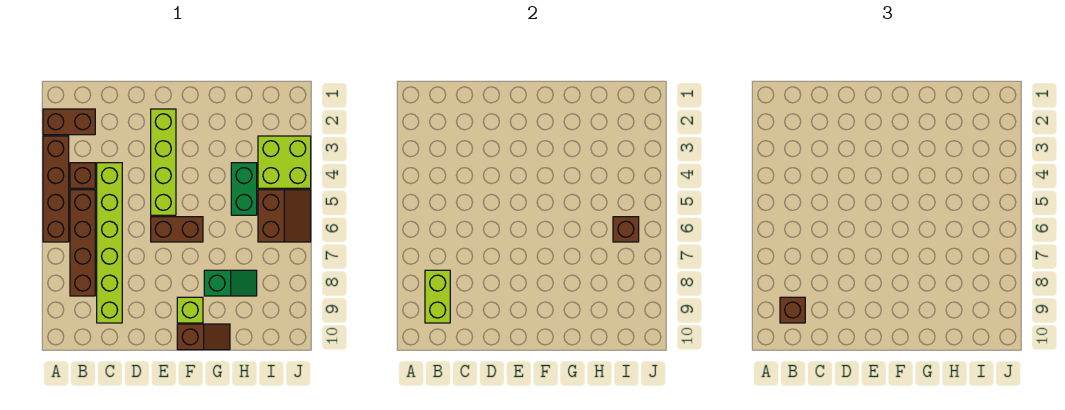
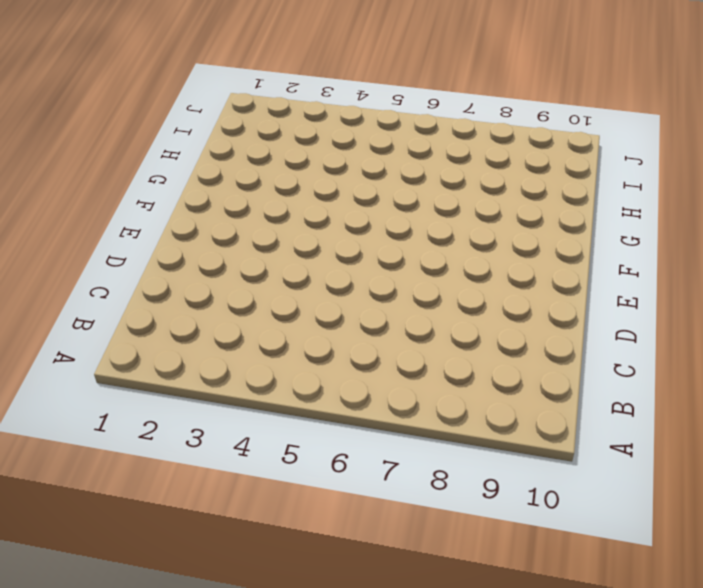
none -> brown 1x2 brick [43,109,95,135]
none -> brown 1x4 brick [43,136,69,242]
none -> brown 1x1 brick [70,163,95,188]

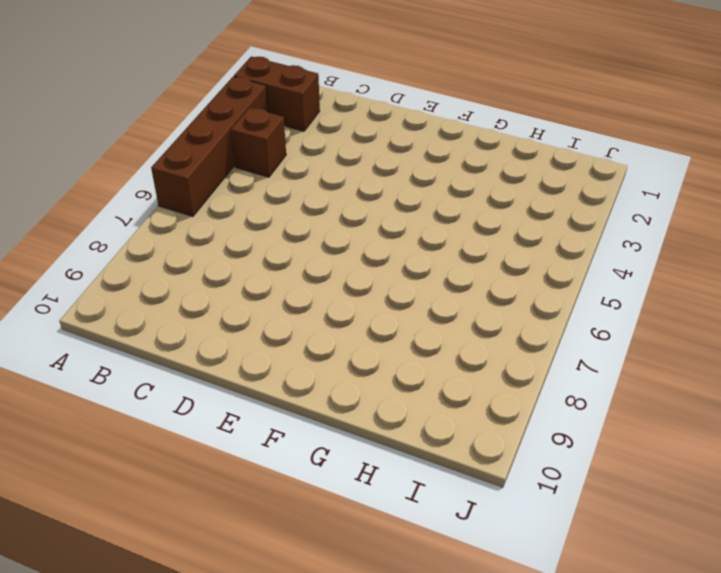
none -> brown 1x4 brick [70,190,95,296]
none -> lime 1x6 brick [97,163,122,323]
none -> lime 1x4 brick [151,109,176,215]

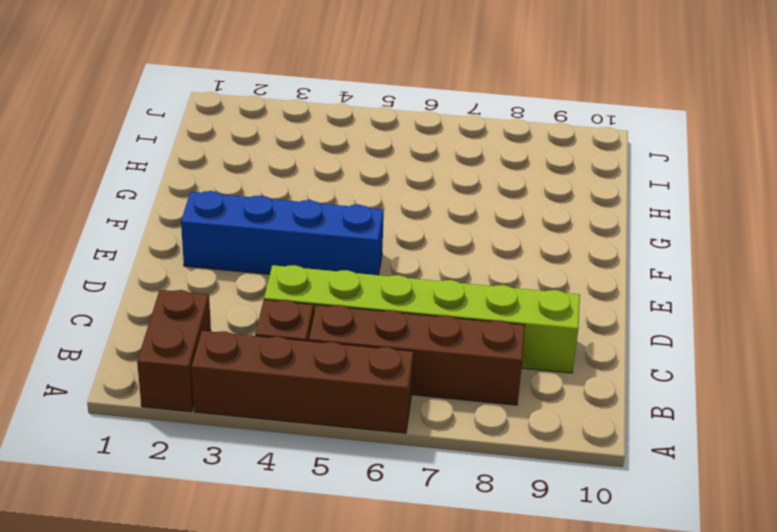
blue 1x4 brick [181,191,384,275] -> lime 1x4 brick [151,109,176,215]
none -> brown 1x2 brick [151,217,203,242]
none -> lime 1x1 brick [177,297,203,323]
none -> brown 1x2 slope [177,324,230,350]

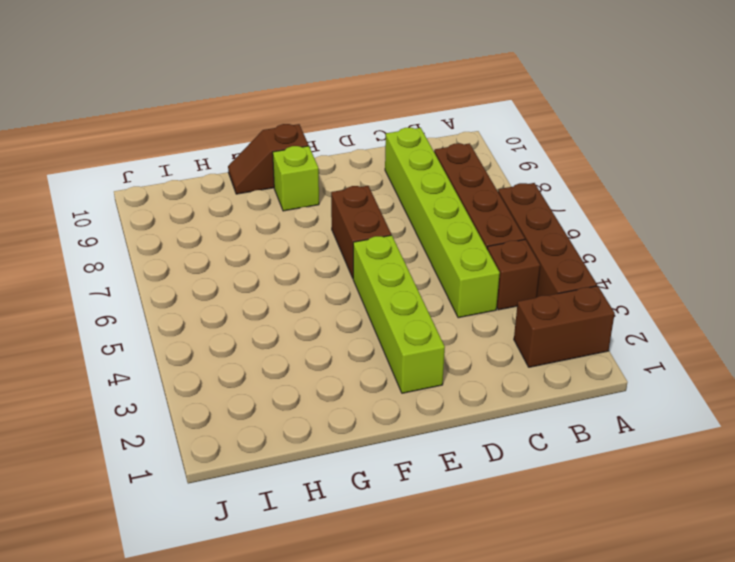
brown 1x2 brick [331,186,391,278] -> brown 1x2 brick turned to [151,217,203,242]
none -> green 1x2 slope [204,270,257,296]
none -> green 1x2 brick [231,163,257,215]
none -> lime 2x2 brick [258,136,311,188]

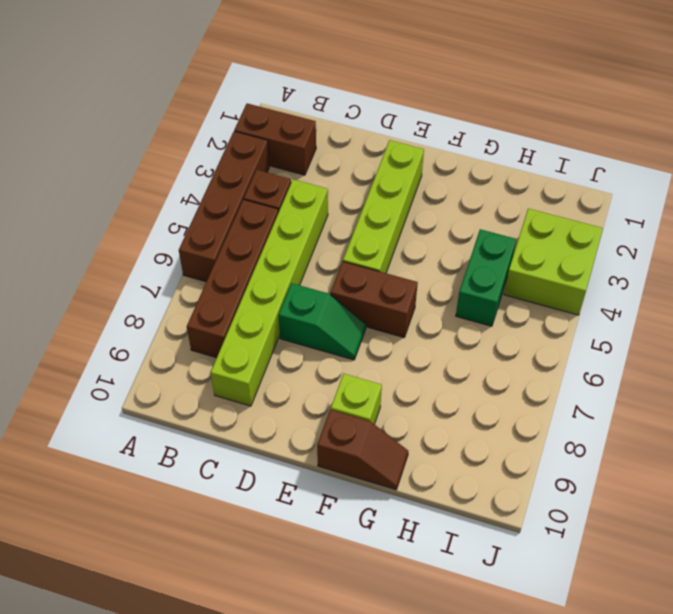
green 1x2 slope [278,283,366,360] -> green 1x2 slope moved to [204,270,257,296]
none -> brown 2x2 slope [258,190,311,242]
none -> lime 1x2 brick [425,270,450,323]
none -> brown 1x1 brick [613,217,639,242]

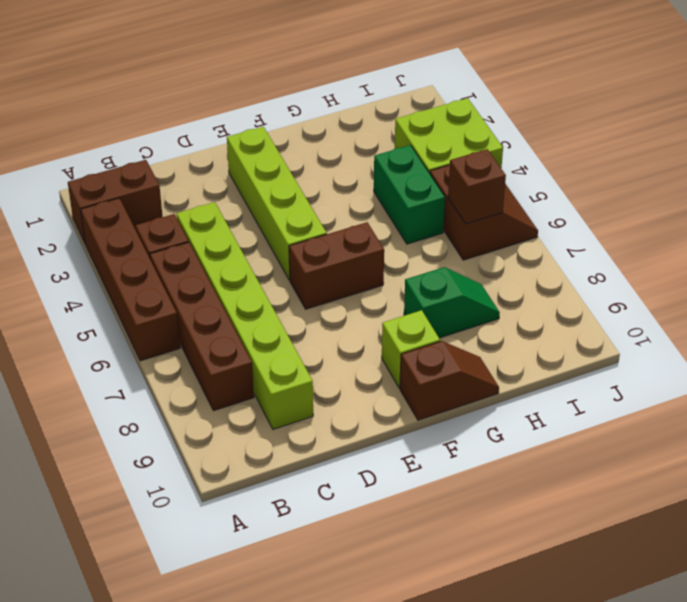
none -> lime 1x2 brick [425,270,450,323]
none -> brown 1x1 brick [780,297,805,323]

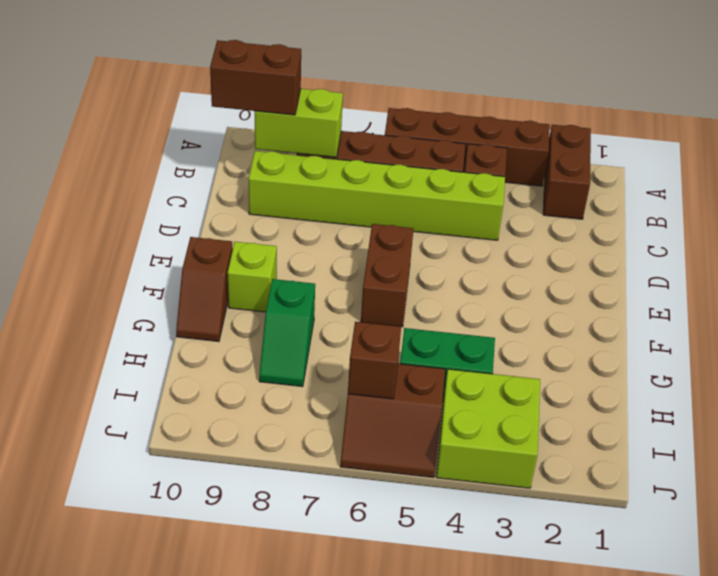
brown 1x2 brick [210,40,301,115] -> brown 1x1 brick [780,297,805,323]
none -> lime 1x4 brick [151,109,176,215]

